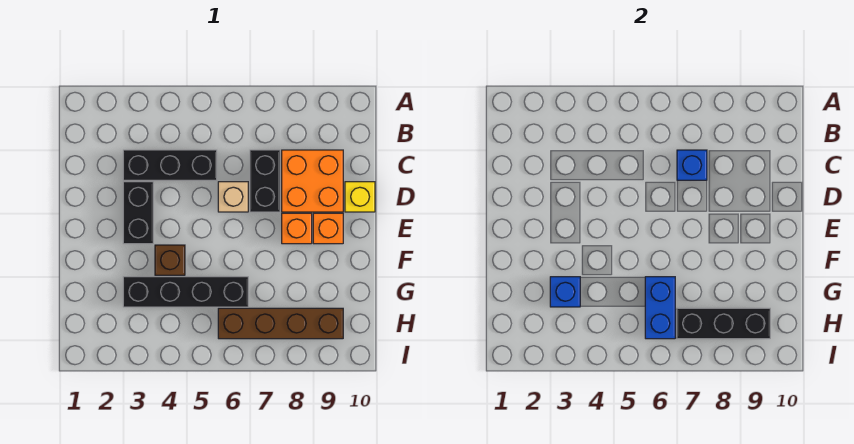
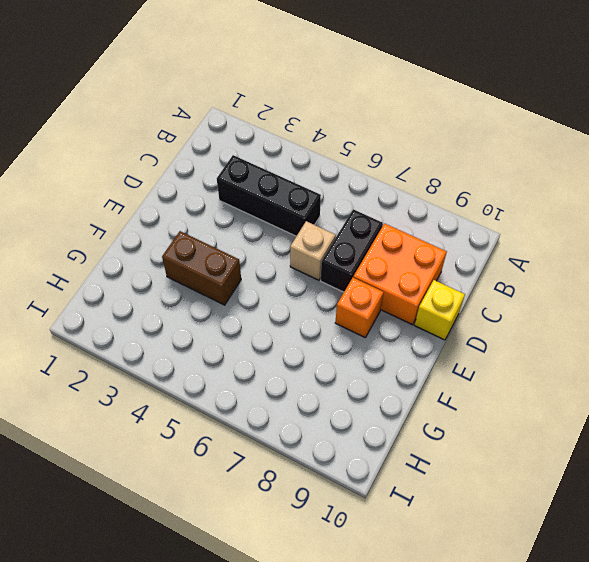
brown 1x2 brick [162,231,241,305] -> brown 1x1 brick [155,245,185,275]
none -> black 1x2 brick [123,182,153,244]
none -> orange 1x1 brick [313,213,343,244]
none -> black 1x4 brick [123,277,248,307]

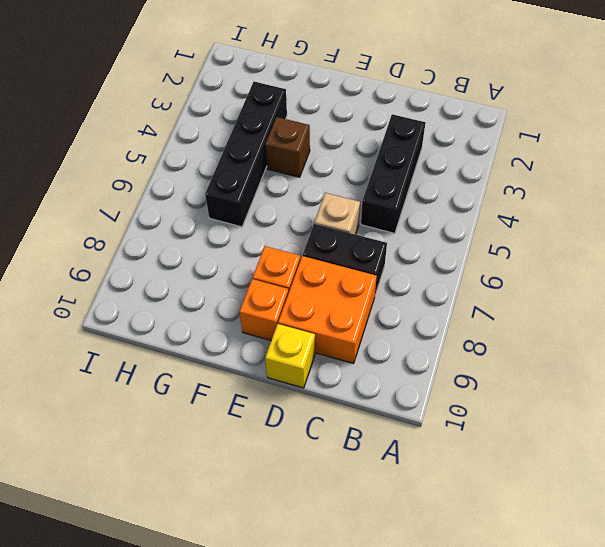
none -> black 1x2 brick [123,182,153,244]
none -> brown 1x4 brick [218,308,343,339]
none -> blue 1x1 brick [677,150,707,180]

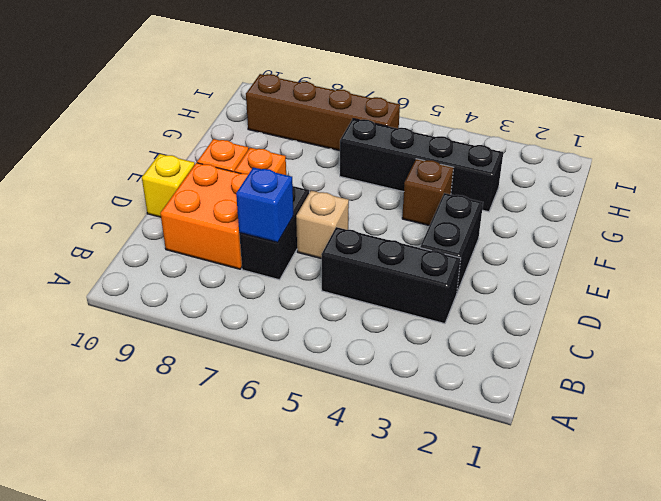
none -> blue 1x1 brick [550,277,580,307]
none -> blue 1x2 brick [645,277,675,339]
none -> black 1x3 brick [677,308,770,339]

